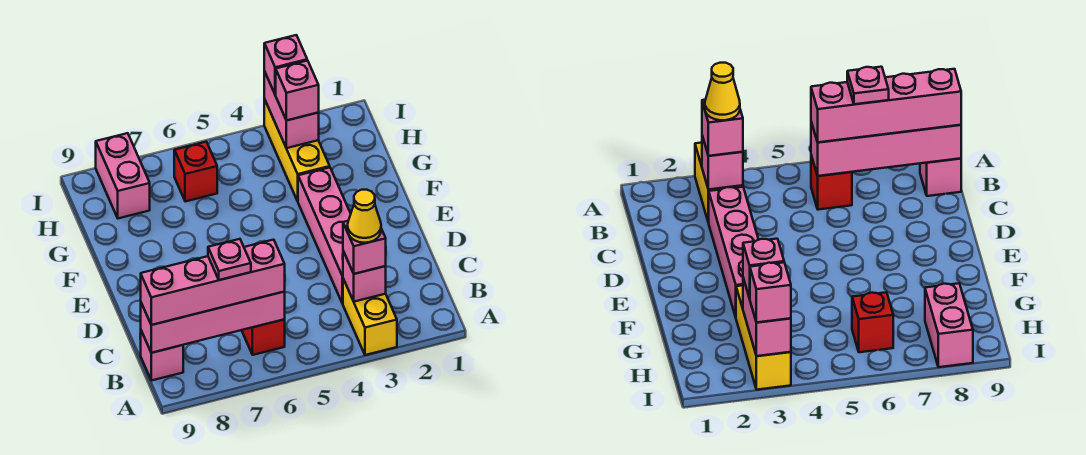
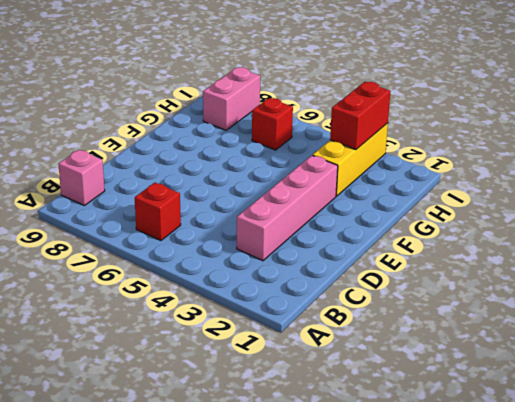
red 1x2 brick [330,82,391,150] -> pink 1x2 brick [264,71,319,148]
none -> yellow 1x2 brick [343,279,397,355]
none -> pink 1x1 brick [343,251,386,302]
none -> pink 1x4 brick [141,292,285,353]

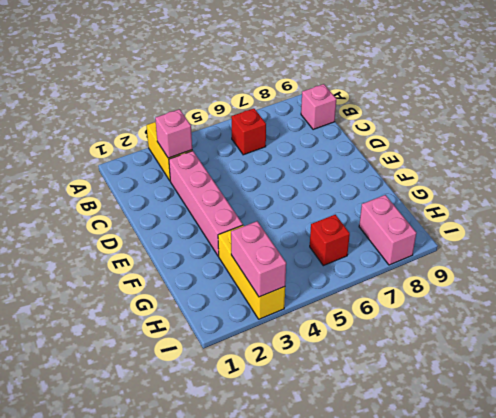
none -> pink 1x4 brick [141,292,285,353]
none -> pink 1x1 brick [343,221,386,274]
none -> pink 1x4 brick [141,240,285,325]

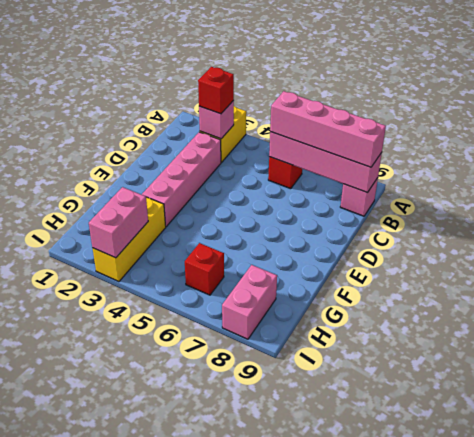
red 1x1 brick [198,67,234,114] -> pink 1x1 brick [343,221,386,274]
none -> pink 1x1 brick [276,61,319,120]
none -> pink 1x1 brick [264,35,307,95]
none -> yellow 1x1 cone [347,190,381,243]

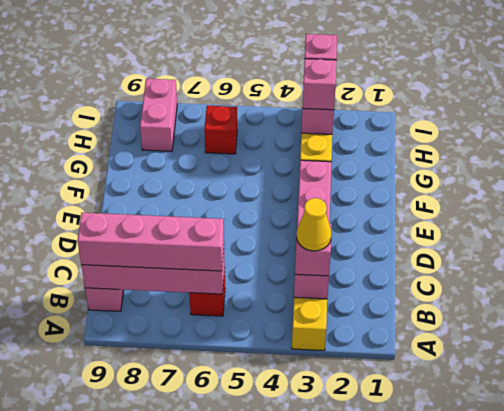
none -> pink 1x1 plate [208,239,251,280]

